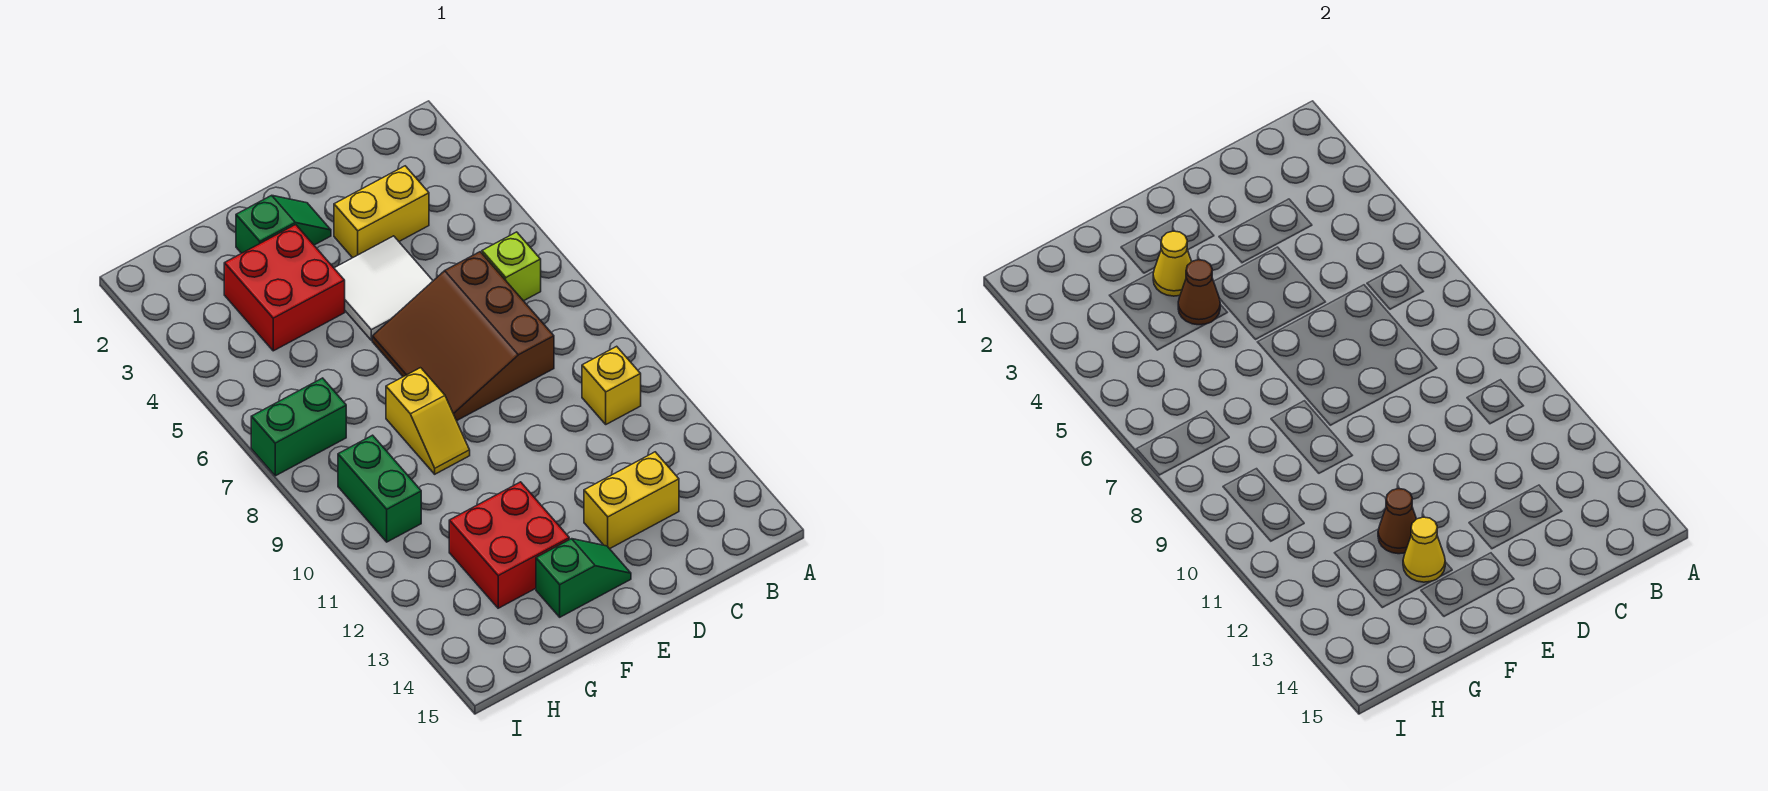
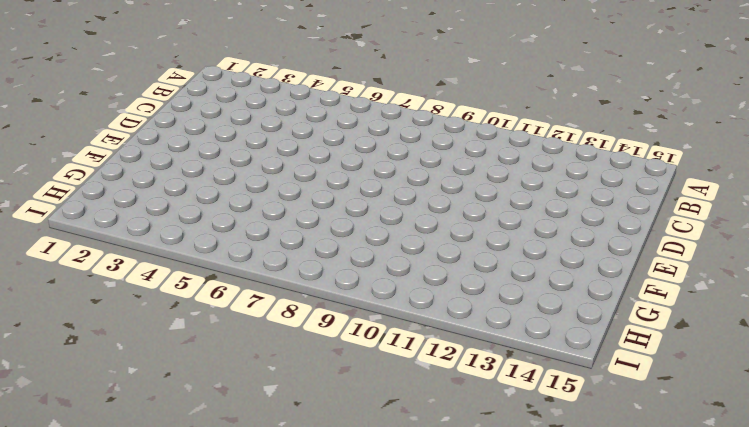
none -> lime 1x1 brick [482,232,541,301]
none -> yellow 1x1 brick [582,346,641,424]
none -> yellow 1x2 brick [334,166,429,258]

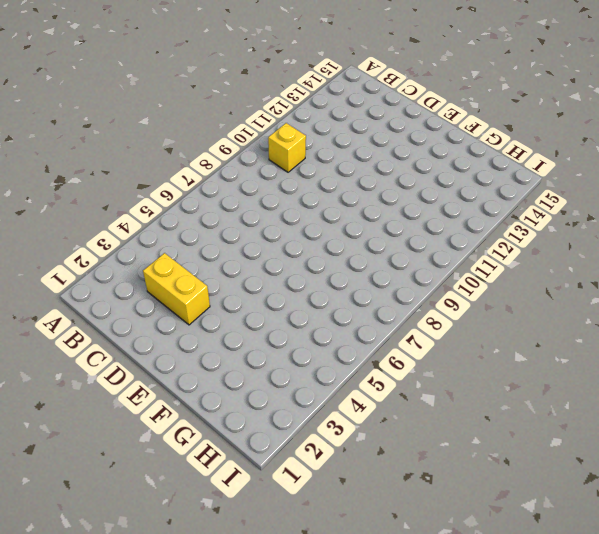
none -> lime 1x1 brick [482,232,541,301]
none -> brown 3x3 slope [372,252,554,421]
none -> yellow 1x2 brick [584,452,679,549]

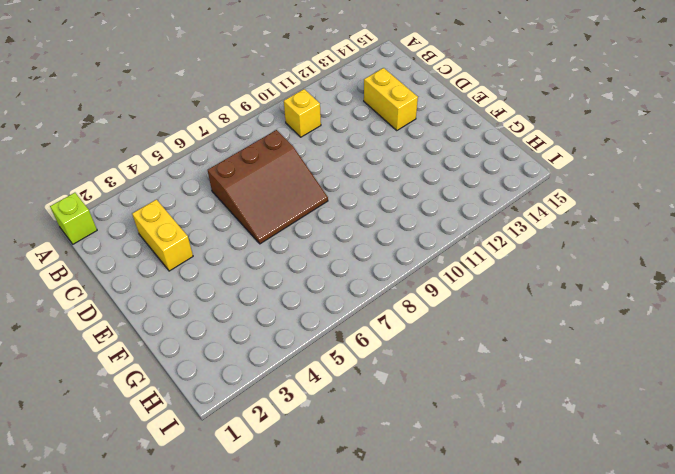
lime 1x1 brick [50,193,97,244] -> lime 1x1 brick moved to [482,232,541,301]
none -> white 2x2 tile [334,236,433,340]
none -> green 1x2 slope [236,195,331,253]
none -> green 1x2 slope [536,539,631,617]

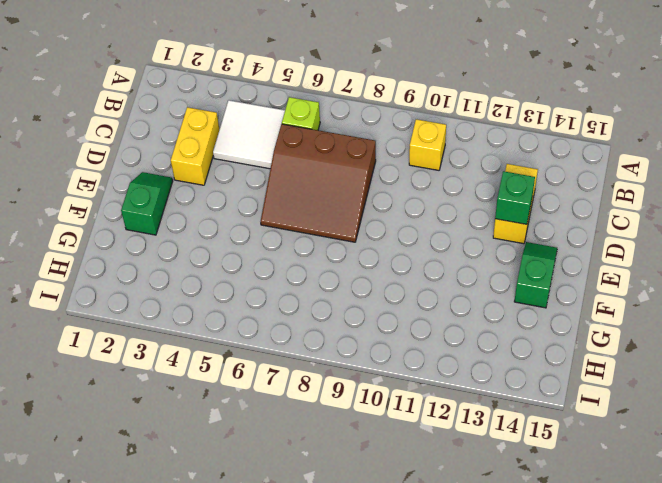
white 2x2 tile [213,100,285,169] -> white 2x2 tile moved to [334,236,433,340]
green 1x1 brick [495,171,535,224] -> none
none -> red 2x2 brick [224,225,345,351]
none -> yellow 1x2 slope [386,368,470,474]
none -> red 2x2 brick [449,482,569,608]

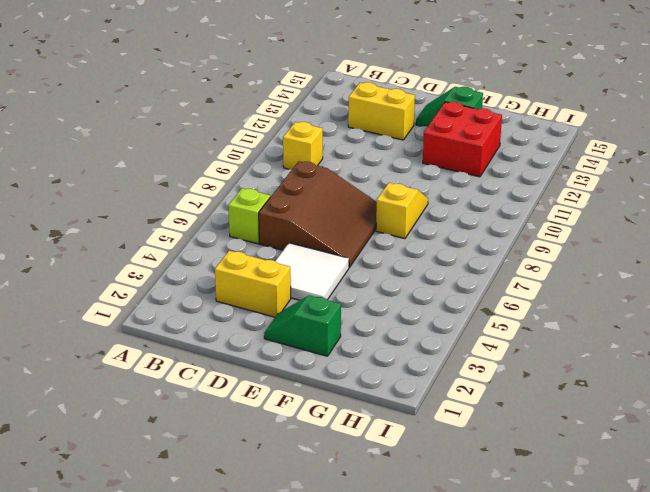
none -> red 2x2 brick [224,225,345,351]
none -> green 1x2 brick [251,378,346,476]
none -> green 1x2 brick [338,435,421,542]

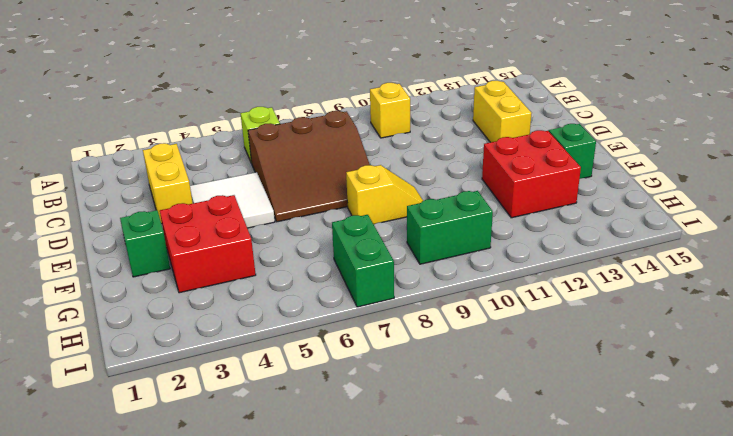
none -> yellow 1x1 cone [1153,231,1192,296]
none -> brown 1x1 cone [1178,260,1220,325]
none -> brown 1x1 cone [1378,489,1416,554]

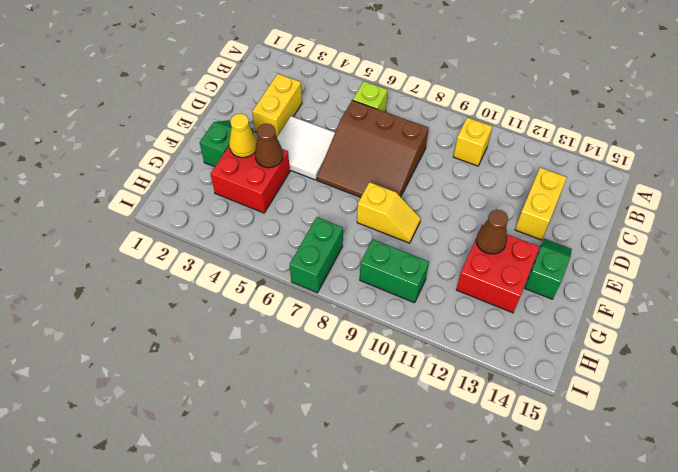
none -> yellow 1x1 cone [1403,517,1445,582]

